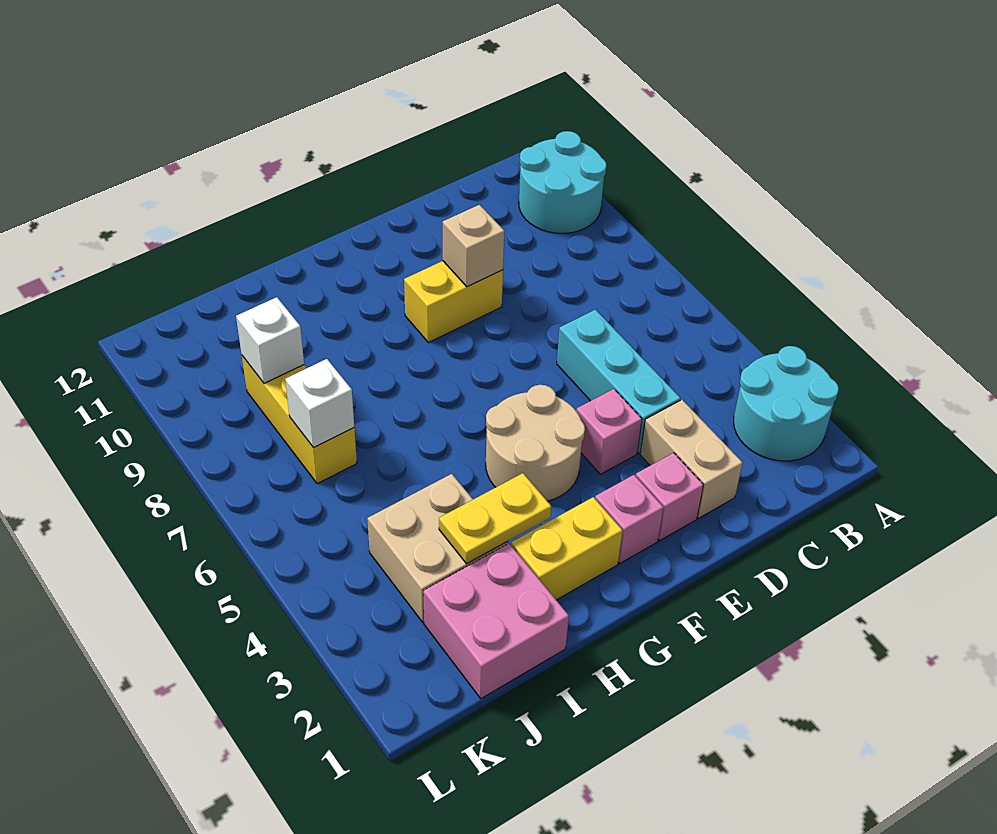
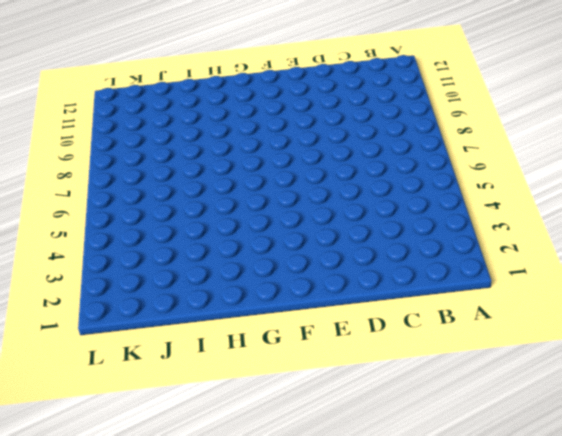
none -> cyan 2x2 round brick [734,346,839,461]
none -> cyan 2x2 round brick [519,131,607,233]
none -> tan 1x2 brick [640,400,742,518]

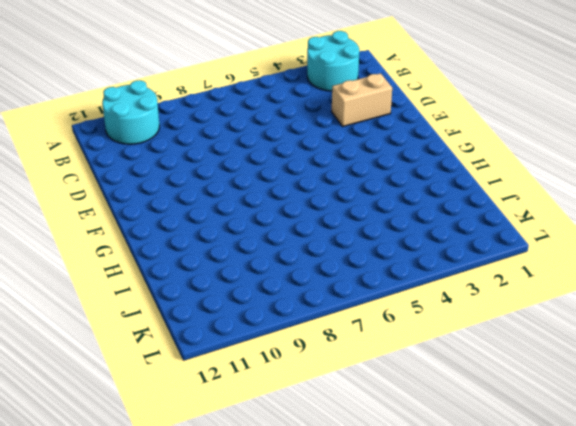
none -> cyan 1x3 brick [557,310,681,453]
none -> pink 1x1 brick [636,453,703,540]
none -> pink 1x1 brick [576,389,642,474]

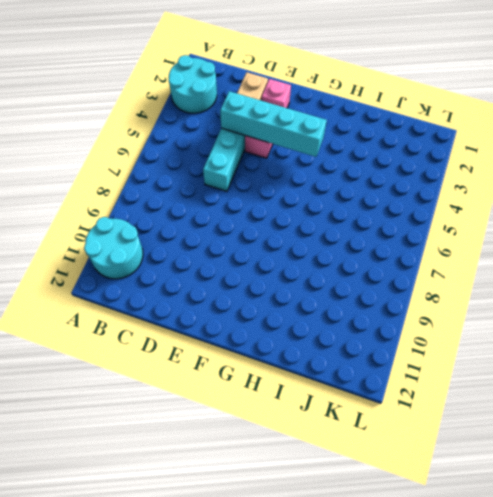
cyan 1x4 brick [220,91,327,157] -> none
none -> yellow 1x2 brick [404,261,503,343]
none -> pink 1x1 brick [595,475,663,563]
none -> tan 2x2 round brick [486,385,585,501]

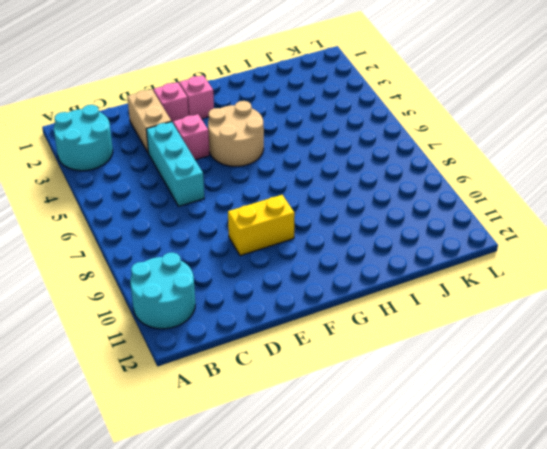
none -> yellow 1x2 brick [511,497,623,600]
none -> pink 2x2 brick [423,544,569,699]
none -> tan 2x2 brick [367,474,508,622]

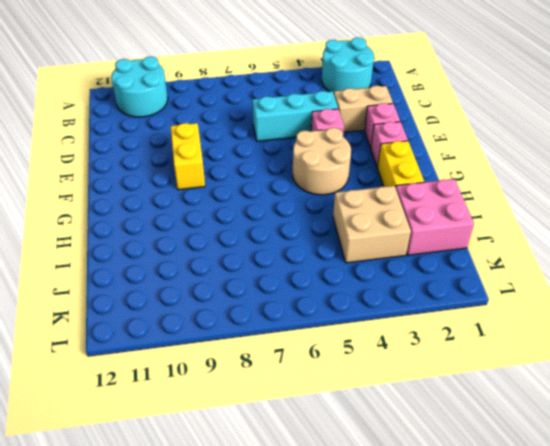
none -> yellow 1x3 brick [242,356,357,484]
none -> tan 1x1 brick [443,205,504,287]
none -> yellow 1x2 plate [439,473,551,564]

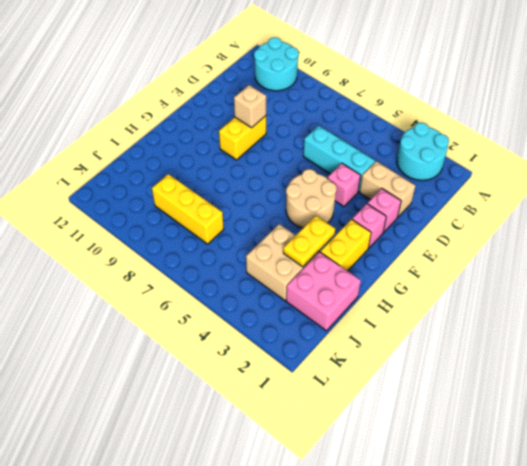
none -> white 1x1 brick [285,359,354,448]
none -> white 1x1 brick [236,297,304,383]

